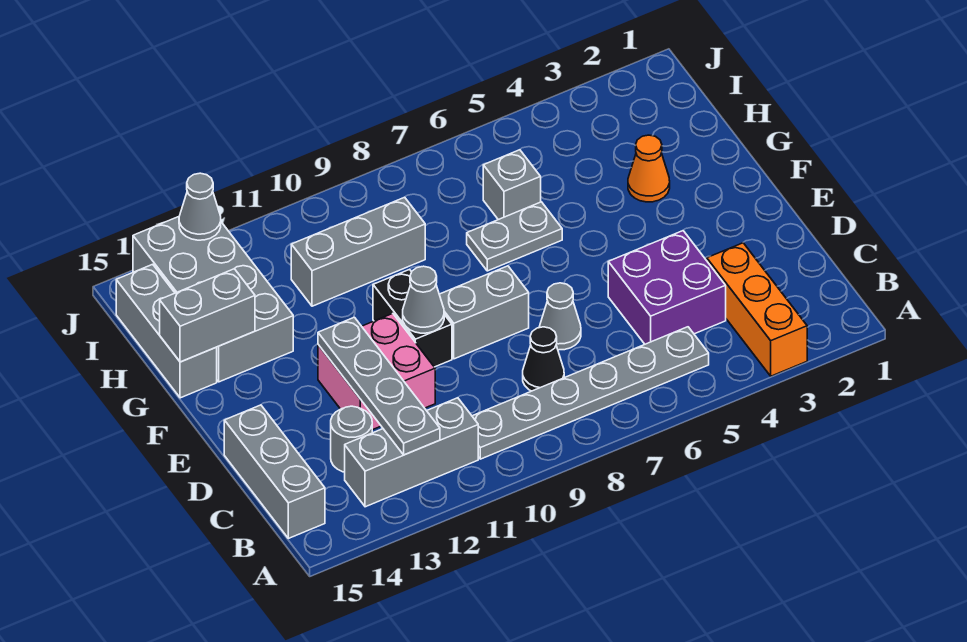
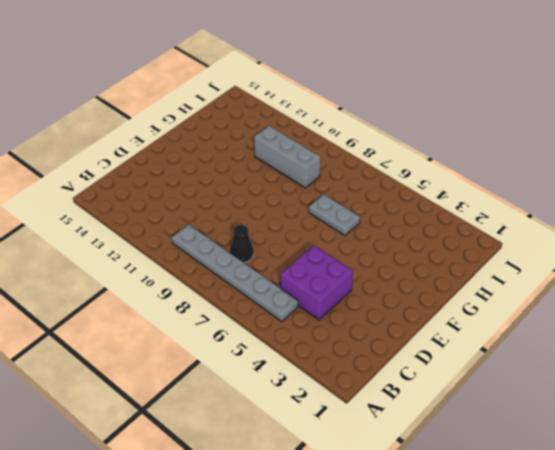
none -> orange 1x3 brick [707,243,807,376]
none -> grey 1x3 brick [345,398,478,507]
none -> grey 1x3 brick [224,405,325,538]

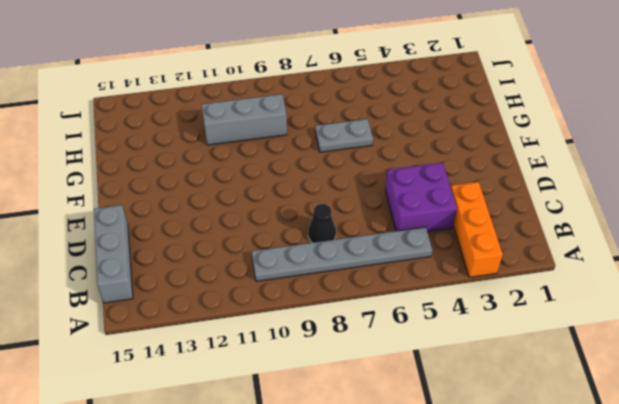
none -> grey 1x3 brick [345,398,478,507]
none -> grey 1x1 round brick [331,406,372,472]
none -> grey 1x1 cone [539,283,581,350]

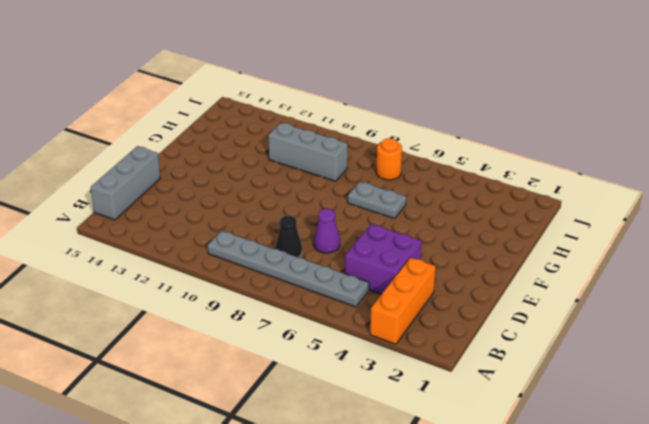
purple 1x1 cone [314,209,340,253] -> grey 1x1 cone [539,283,581,350]
orange 1x1 round brick [376,138,402,180] -> none
none -> grey 1x3 brick [345,398,478,507]
none -> grey 1x1 round brick [331,406,372,472]
none -> pink 2x2 brick [318,314,435,430]

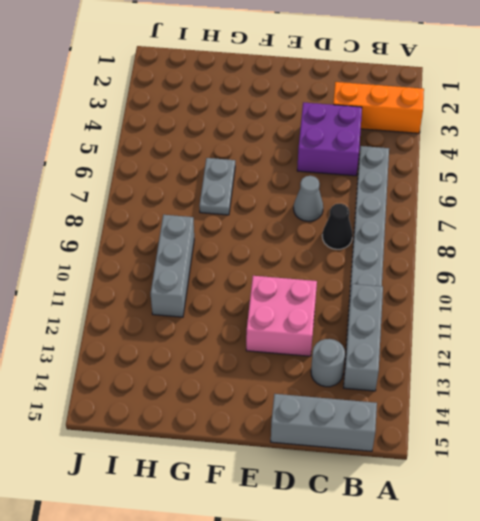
none -> grey 1x2 brick [439,266,529,359]
none -> black 1x2 brick [373,269,452,367]
none -> orange 1x1 cone [628,135,670,202]

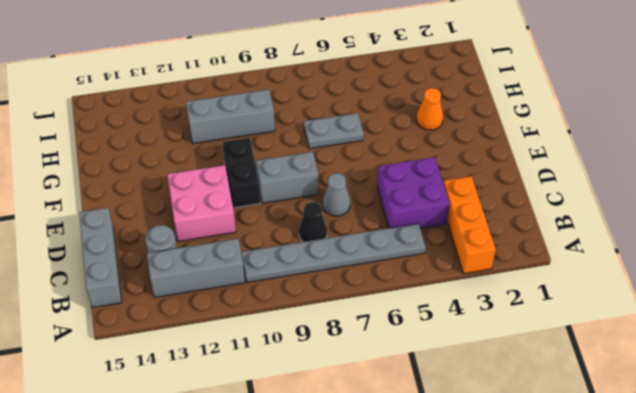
none -> grey 2x4 brick [133,217,293,382]
none -> grey 1x3 brick [116,264,217,398]
none -> grey 1x1 brick [483,150,541,220]

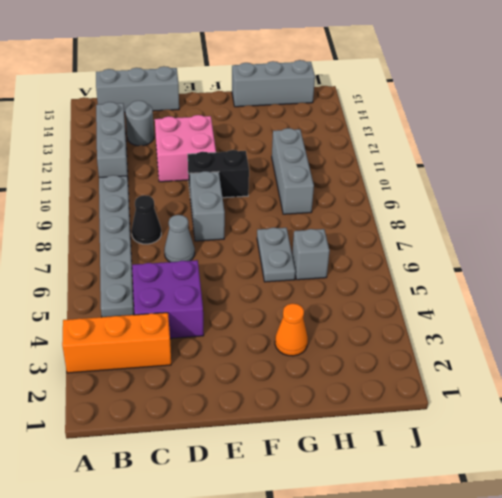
none -> grey 2x4 brick [133,217,293,382]
none -> grey 1x4 plate [318,317,440,455]
none -> grey 1x1 cone [403,266,444,333]

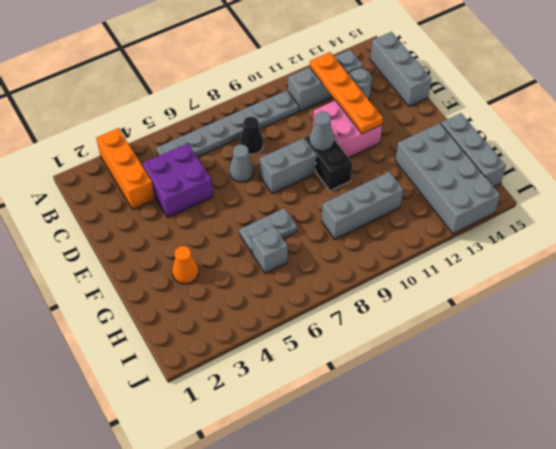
orange 1x4 plate [310,52,383,134] -> grey 1x4 plate [318,317,440,455]
none -> grey 1x2 brick [160,269,255,362]
none -> grey 1x1 cone [179,173,221,240]

